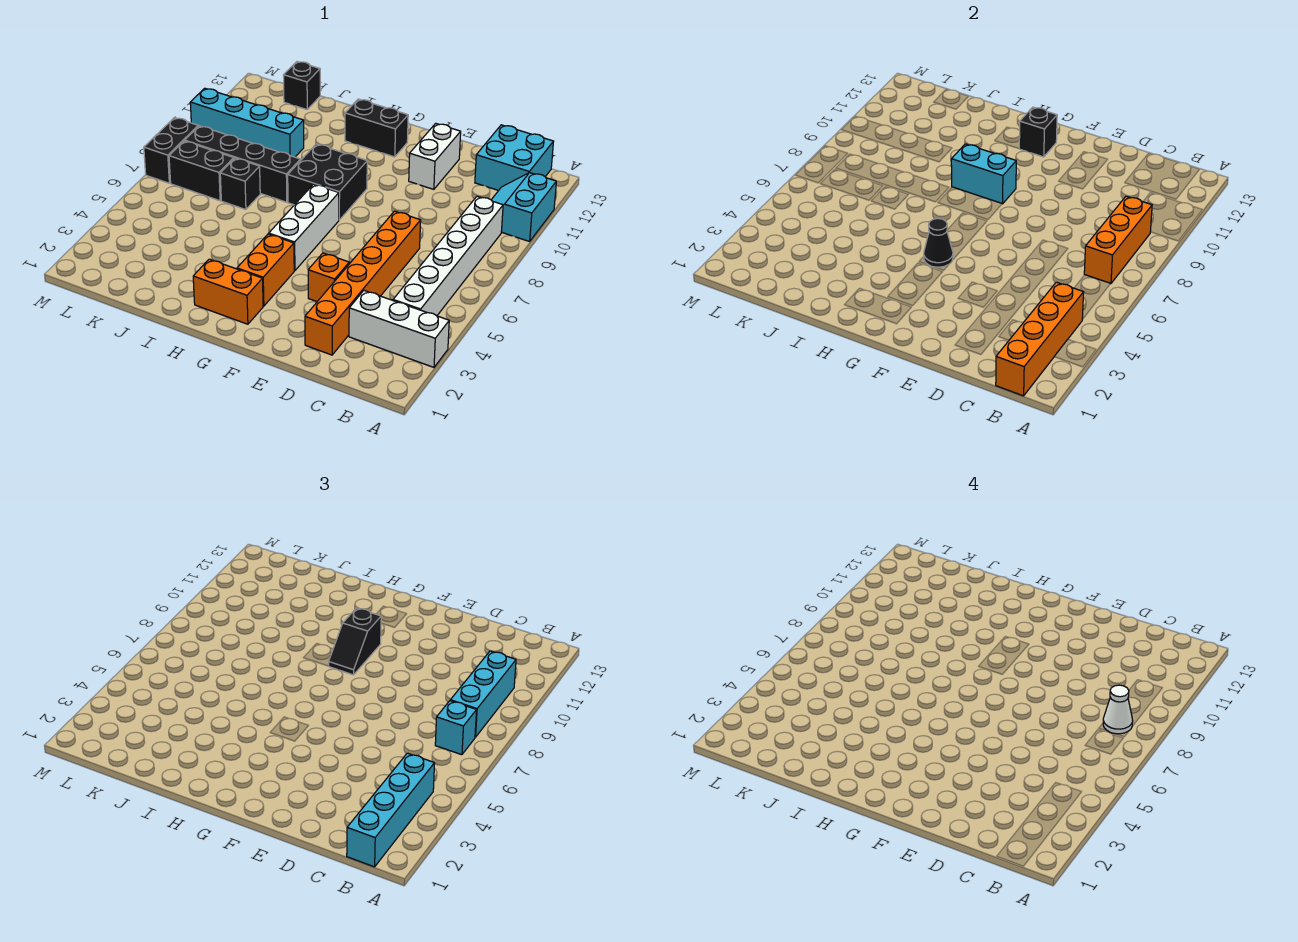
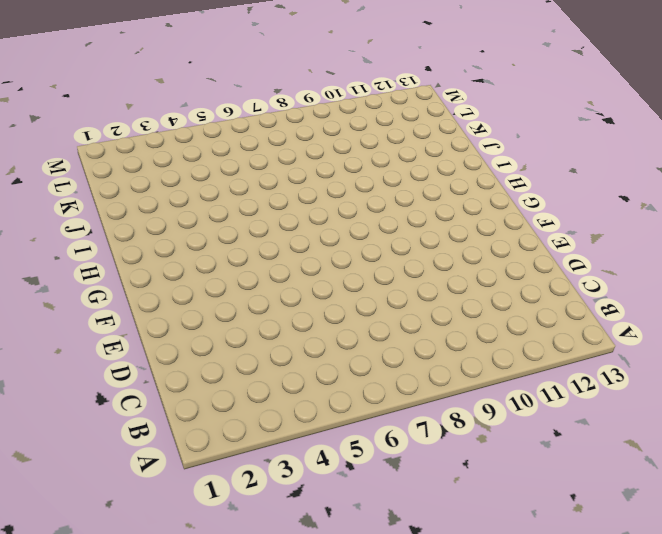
none -> white 1x3 brick [349,291,449,367]
none -> cyan 2x2 slope [491,173,556,241]
none -> white 1x6 brick [393,196,503,316]

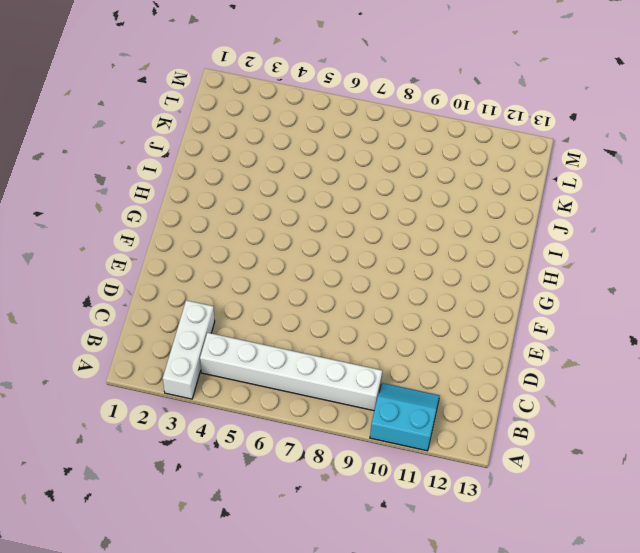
none -> cyan 2x2 brick [475,125,554,191]
none -> orange 1x6 brick [305,211,421,355]
none -> orange 1x1 brick [308,253,349,301]

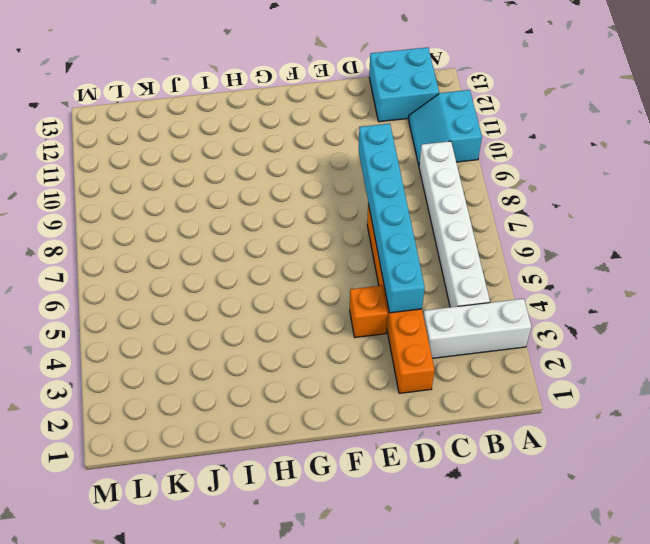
cyan 1x6 brick [359,124,425,313] -> none
none -> white 1x2 brick [409,123,461,189]
none -> orange 1x2 brick [193,259,263,324]
none -> orange 1x2 brick [237,234,294,306]

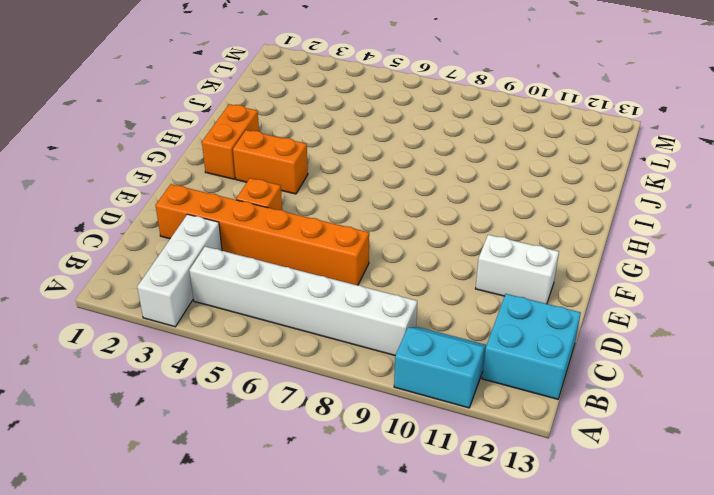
none -> white 1x3 brick [269,184,339,271]
none -> black 2x2 brick [288,144,367,220]
none -> black 1x2 brick [345,99,408,157]

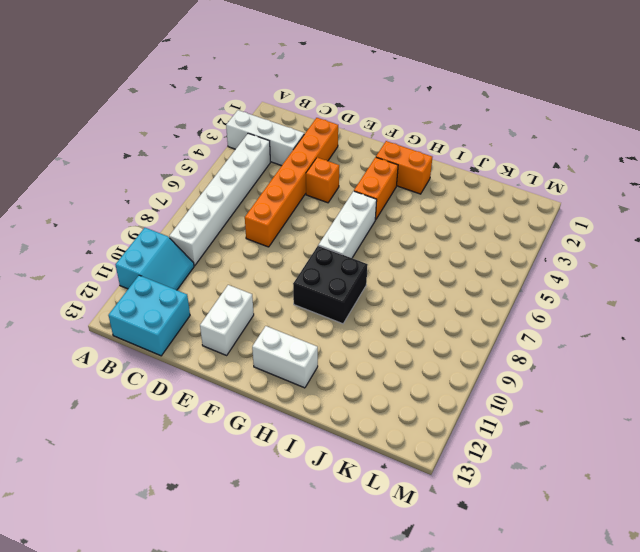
white 1x2 brick [252,326,318,388] -> black 1x2 brick [345,99,408,157]
none -> black 1x4 brick [185,126,301,202]
none -> black 1x1 brick [220,158,260,210]
none -> cyan 1x4 brick [190,88,304,157]

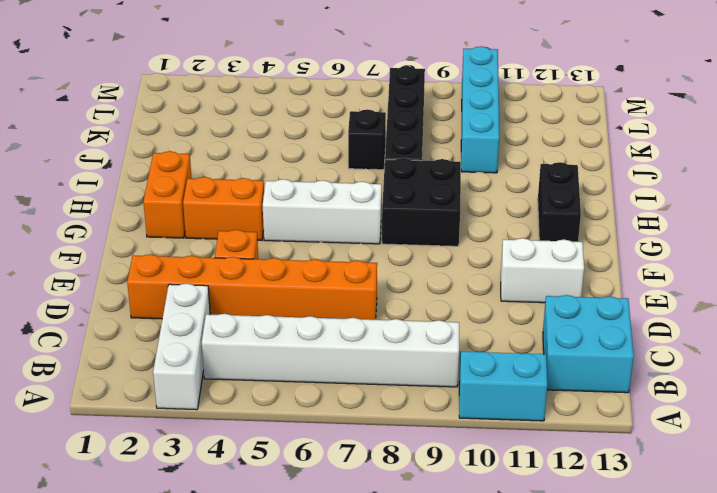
none -> black 1x2 brick [169,141,234,201]
none -> black 1x1 brick [283,62,320,110]
none -> black 1x2 brick [144,118,198,183]

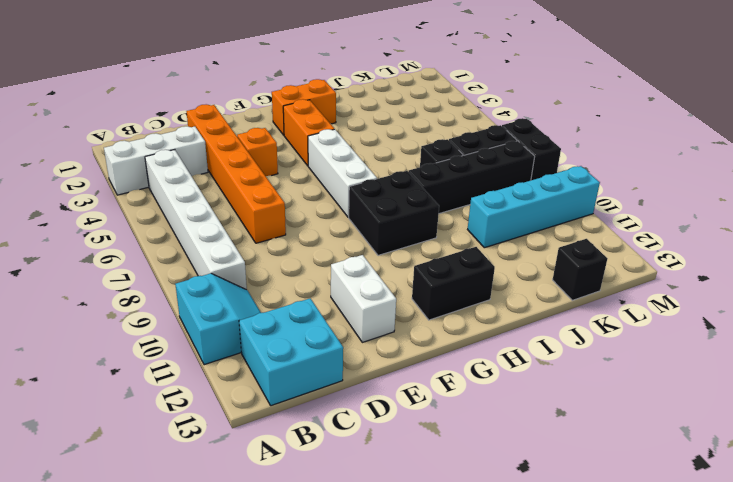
none -> orange 1x4 brick [996,282,1084,396]
none -> orange 1x3 brick [1084,196,1152,284]
none -> black 1x1 cone [924,219,953,267]

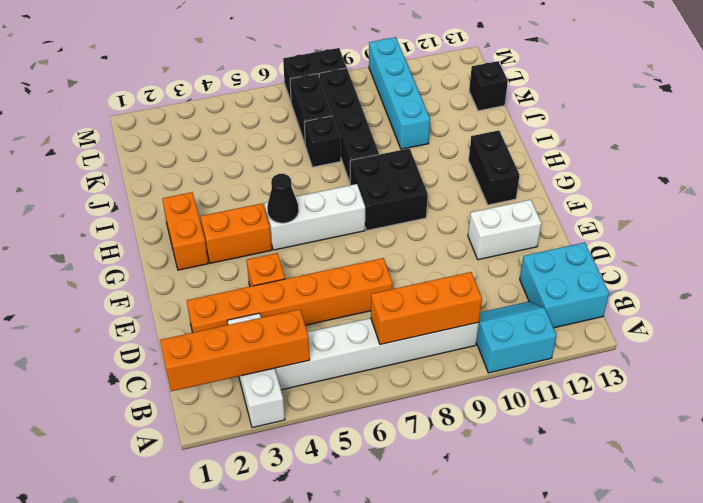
none -> cyan 1x2 brick [951,144,1016,204]
none -> black 1x1 brick [1019,107,1057,157]
none -> cyan 1x4 brick [347,753,435,867]

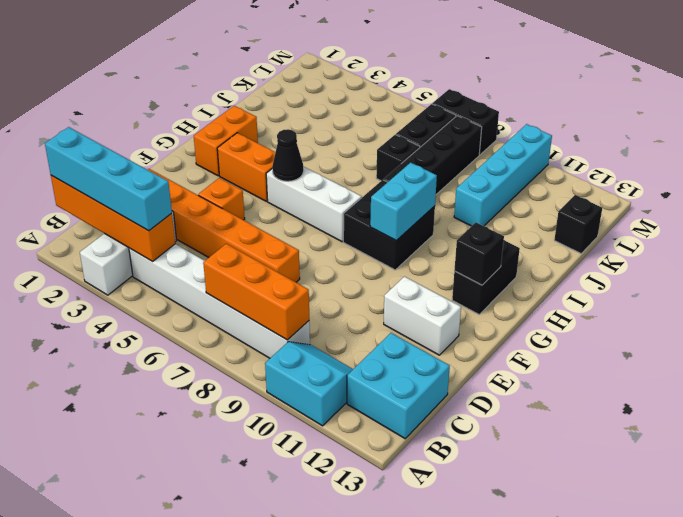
none -> cyan 1x1 brick [435,701,477,755]
none -> cyan 1x3 brick [450,651,516,737]
none -> black 1x2 slope [329,608,381,675]

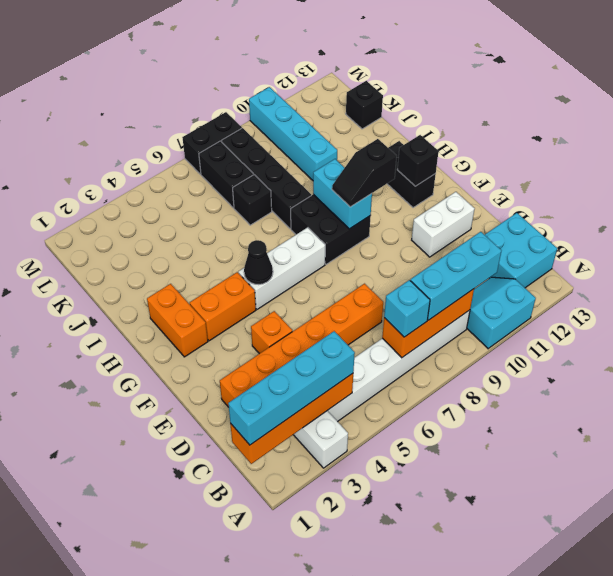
none -> white 1x1 cone [1103,685,1133,734]

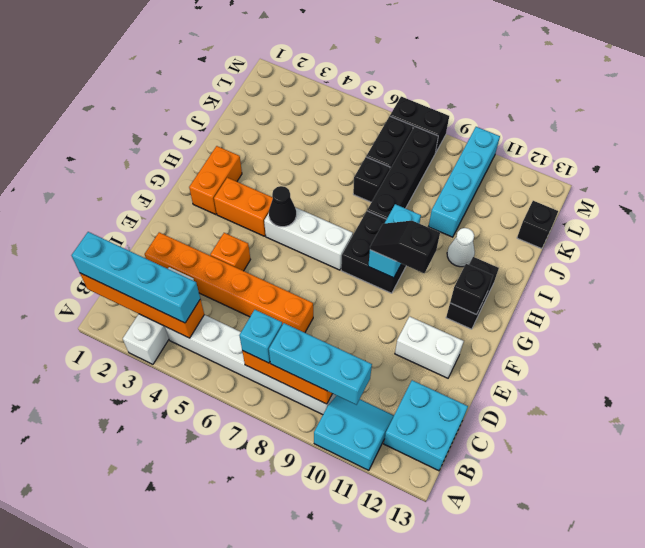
white 1x1 cone [447,228,475,267] -> white 1x1 cone moved to [1103,685,1133,734]

